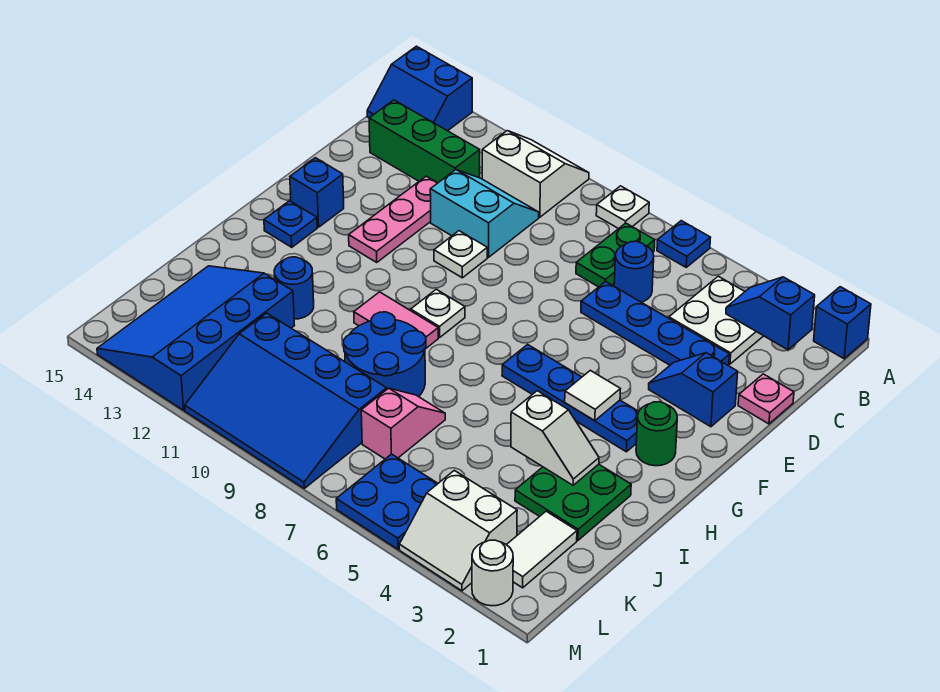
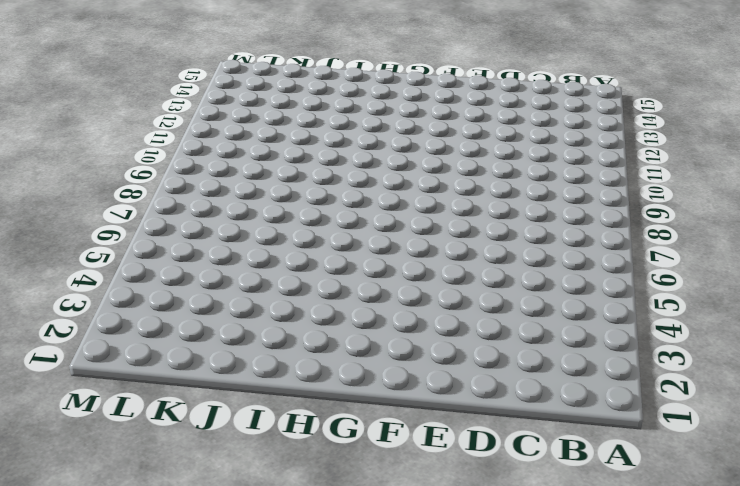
none -> blue 1x1 brick [814,287,871,359]
none -> blue 1x1 plate [657,221,711,267]
none -> white 1x1 plate [596,186,649,229]
none -> white 2x2 slope [482,131,589,217]

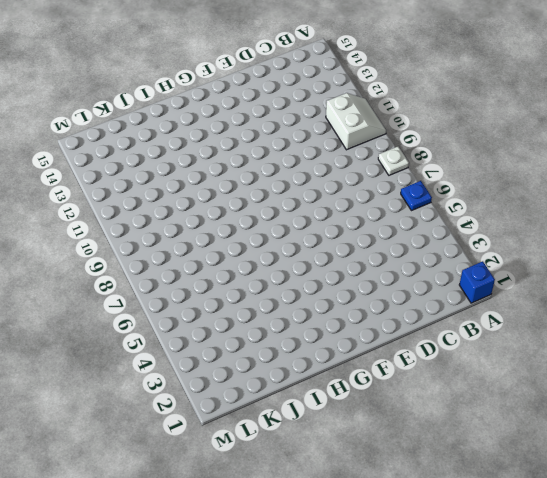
none -> blue 2x2 slope [367,46,472,131]
none -> white 2x2 plate [669,276,763,364]
none -> green 1x2 plate [576,223,655,287]
none -> blue 1x1 round brick [614,241,654,302]

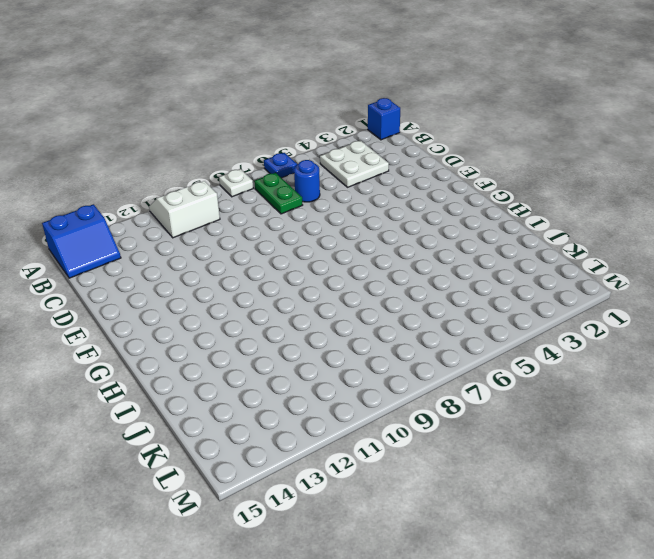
none -> cyan 2x2 slope [430,170,539,257]
none -> green 1x3 brick [369,100,480,183]
none -> pink 1x1 plate [738,374,794,424]
none -> blue 1x4 plate [581,282,730,366]

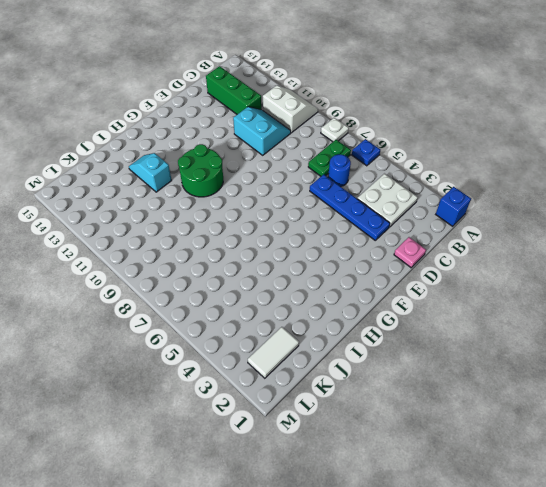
green 2x2 round brick [178,144,223,197] -> pink 1x2 tile [354,292,438,349]
cyan 1x2 slope [129,153,172,192] -> blue 1x1 round brick [274,257,314,319]
none -> blue 2x2 slope [367,46,472,131]
none -> pink 1x3 plate [349,176,437,262]
none -> blue 1x2 slope [649,353,738,427]
none -> white 1x1 plate [434,231,487,278]

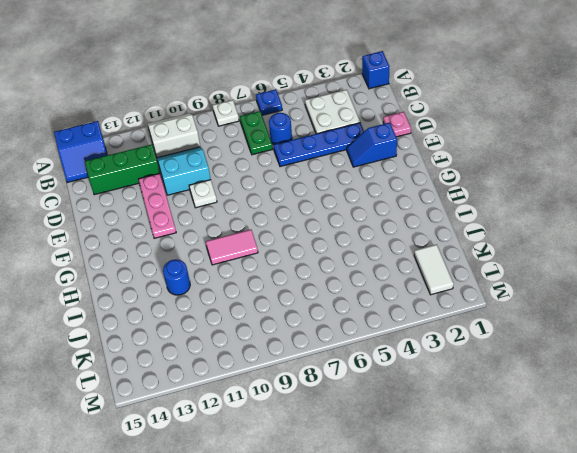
none -> blue 1x1 brick [290,158,344,227]
none -> green 1x1 round brick [636,402,677,466]
none -> blue 1x4 plate [502,345,639,452]
none -> white 1x1 plate [411,289,465,338]

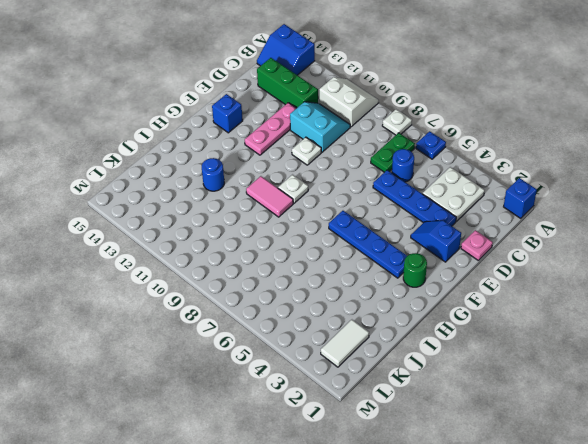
none -> blue 1x1 plate [264,201,317,247]
none -> green 2x2 plate [515,464,631,540]
none -> blue 2x2 round brick [344,312,426,397]
none -> pink 1x2 slope [361,388,445,459]

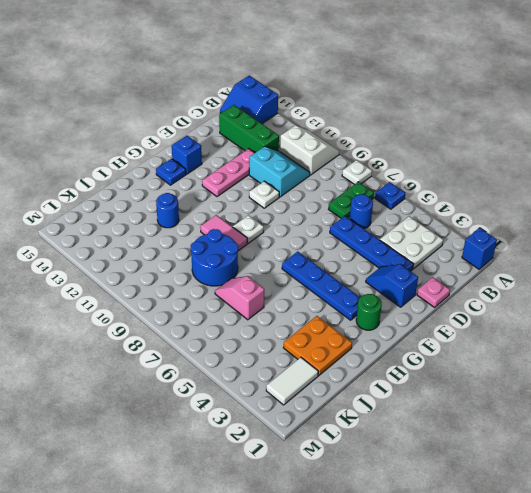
orange 2x2 plate [283,316,352,376] -> green 2x2 plate [515,464,631,540]
pink 1x2 slope [215,276,264,320] -> pink 1x2 slope turned to [361,388,445,459]
none -> blue 3x4 slope [97,266,294,410]
none -> blue 3x4 slope [185,313,387,488]
none -> white 2x2 slope [399,470,517,591]
none -> blue 2x2 plate [336,454,438,549]

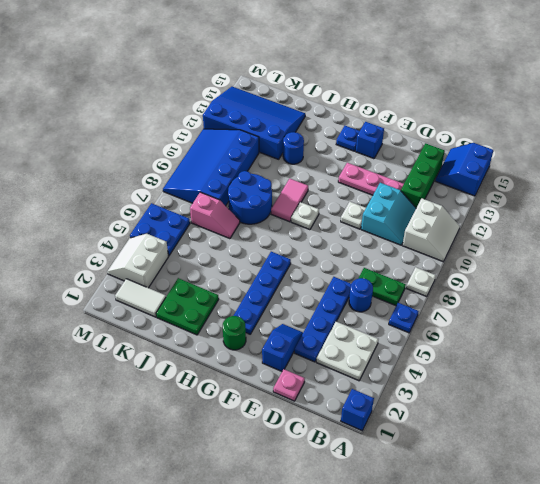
none -> white 1x1 round brick [472,540,513,606]
none -> blue 1x2 slope [726,277,815,350]
none -> white 1x1 tile [565,370,620,421]
none -> white 1x2 slope [511,391,599,485]

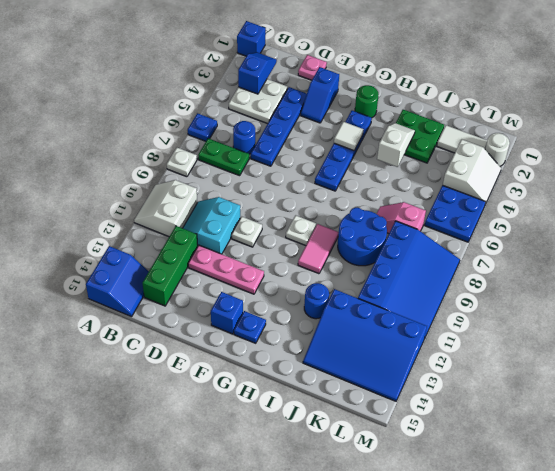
blue 1x2 slope [238,52,277,94] -> blue 1x2 slope turned to [726,277,815,350]

